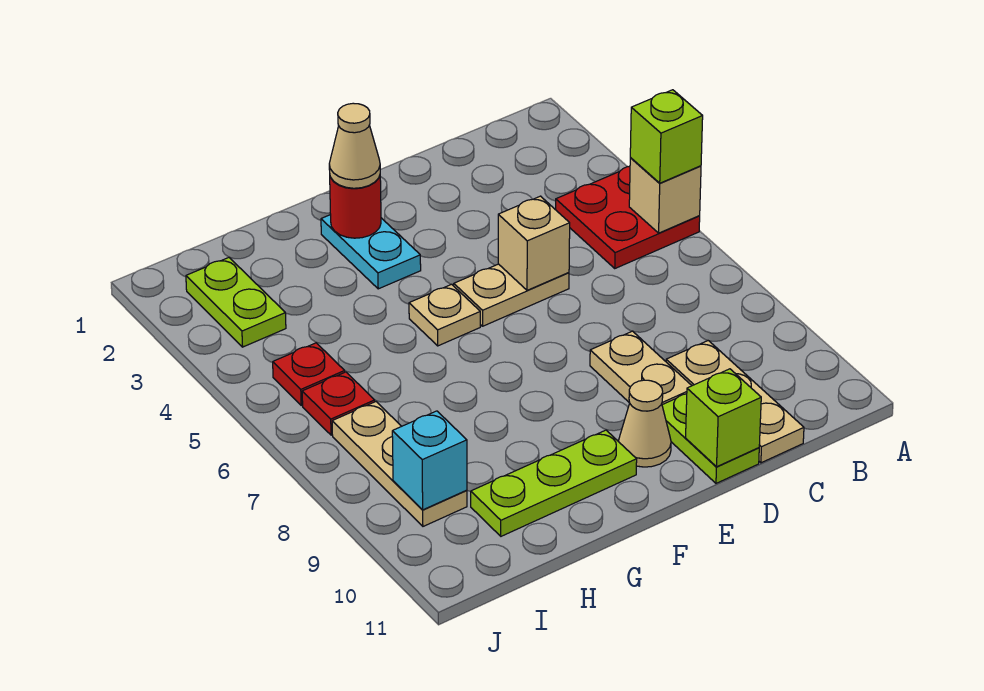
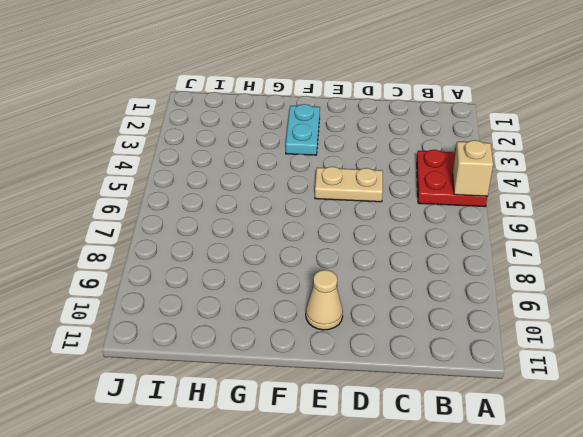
none -> tan 1x3 plate [666,341,804,463]
none -> tan 1x2 plate [590,331,692,405]
none -> lime 1x2 plate [662,394,759,483]

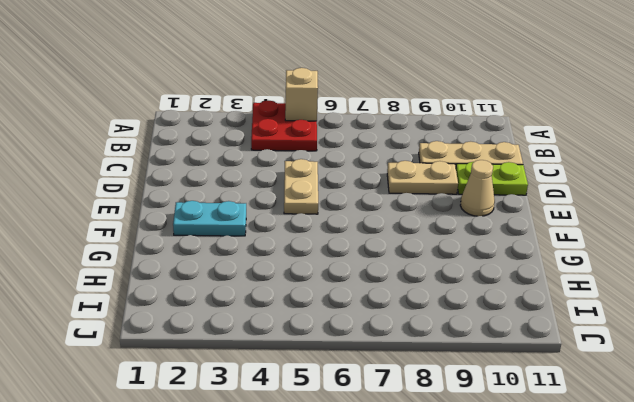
none -> tan 1x1 plate [409,284,480,346]
none -> lime 1x3 plate [471,430,637,536]
none -> lime 1x2 plate [186,258,286,347]

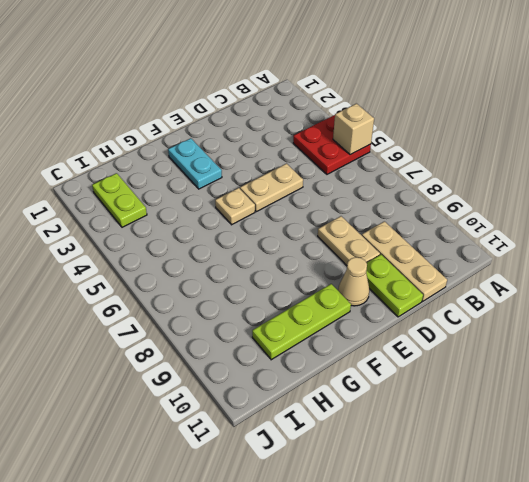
none -> red 1x1 plate [273,343,345,405]
none -> red 1x1 plate [302,372,375,435]
none -> tan 1x3 plate [332,402,467,526]

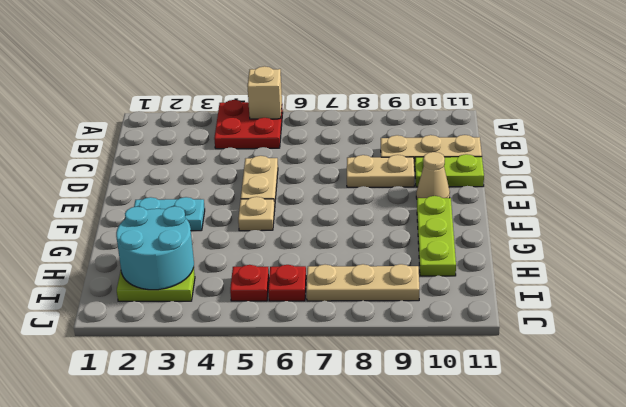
cyan 2x2 round brick [116,206,194,290] -> none
none -> tan 1x1 brick [498,196,570,290]
none -> lime 1x1 brick [686,369,761,467]
none -> red 1x1 round brick [330,176,381,238]

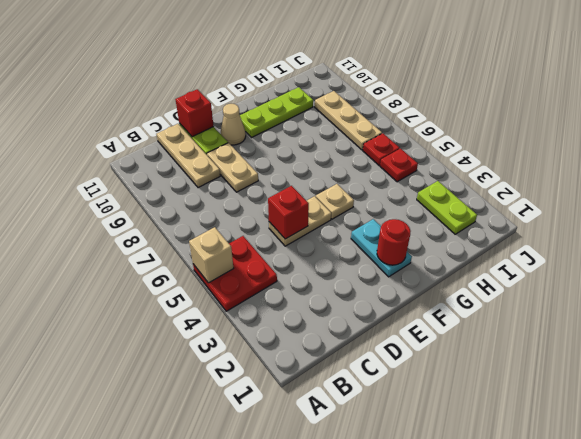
red 1x1 brick [268,186,309,239] -> tan 1x1 brick [498,196,570,290]
red 1x1 brick [175,89,214,137] -> lime 1x1 brick [686,369,761,467]
none -> cyan 1x1 brick [392,411,467,510]
none -> lime 1x1 brick [630,90,703,183]
none -> tan 1x1 cone [329,103,380,188]

